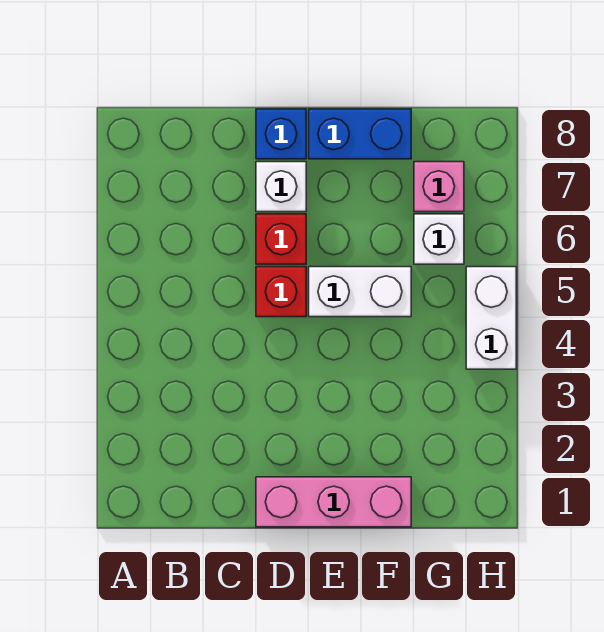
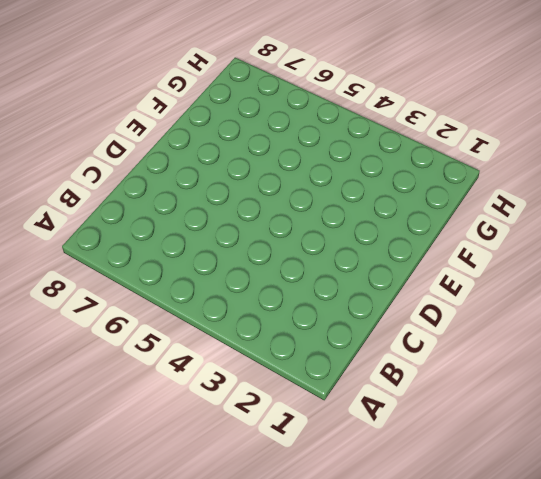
none -> pink 1x3 brick [256,477,411,527]
none -> red 1x1 brick [256,267,306,317]

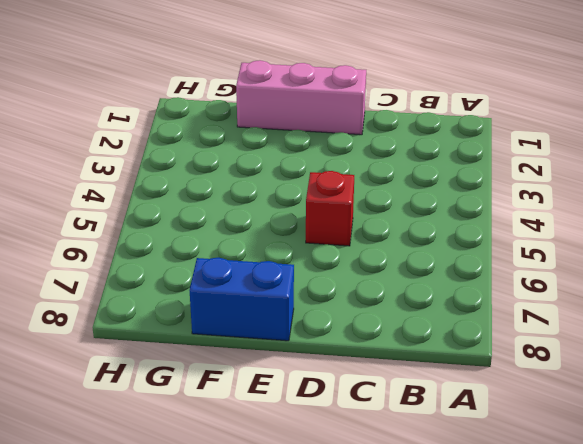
none -> red 1x1 brick [256,214,306,264]
none -> white 1x1 brick [256,162,306,212]

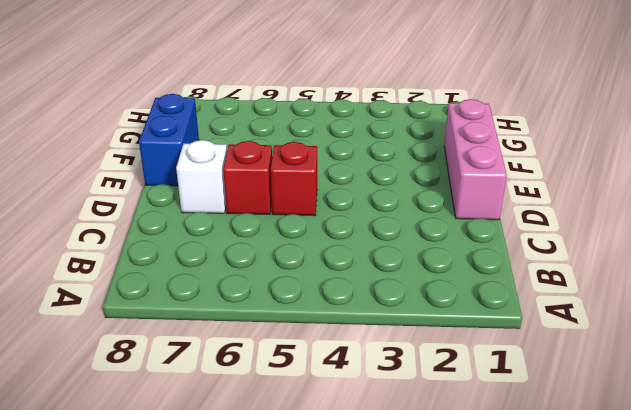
none -> blue 1x1 brick [256,109,306,159]
none -> white 1x2 brick [309,267,411,317]

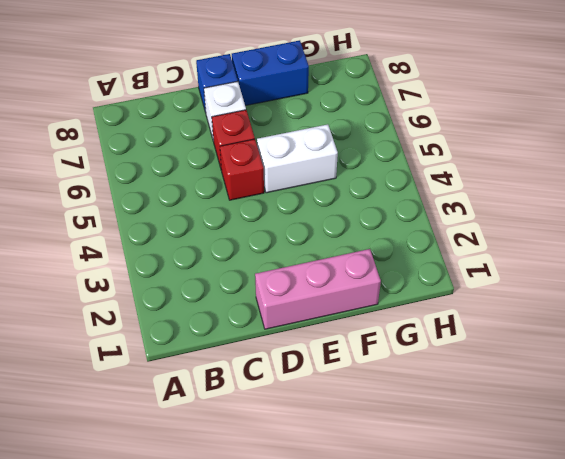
none -> white 1x1 brick [414,214,464,264]
none -> pink 1x1 brick [414,162,464,212]

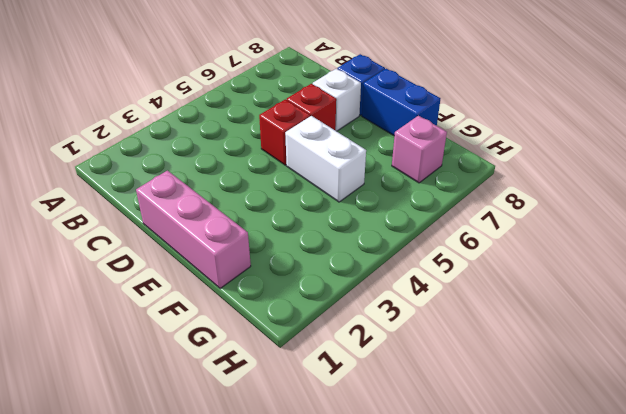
none -> white 1x1 brick [414,214,464,264]
none -> white 1x2 brick [466,267,516,369]

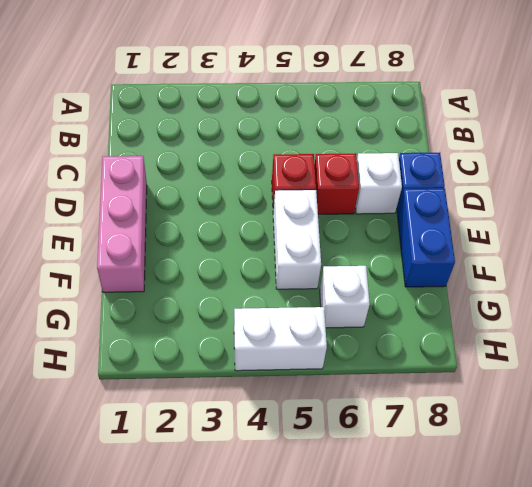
none -> pink 1x1 brick [414,162,464,212]

